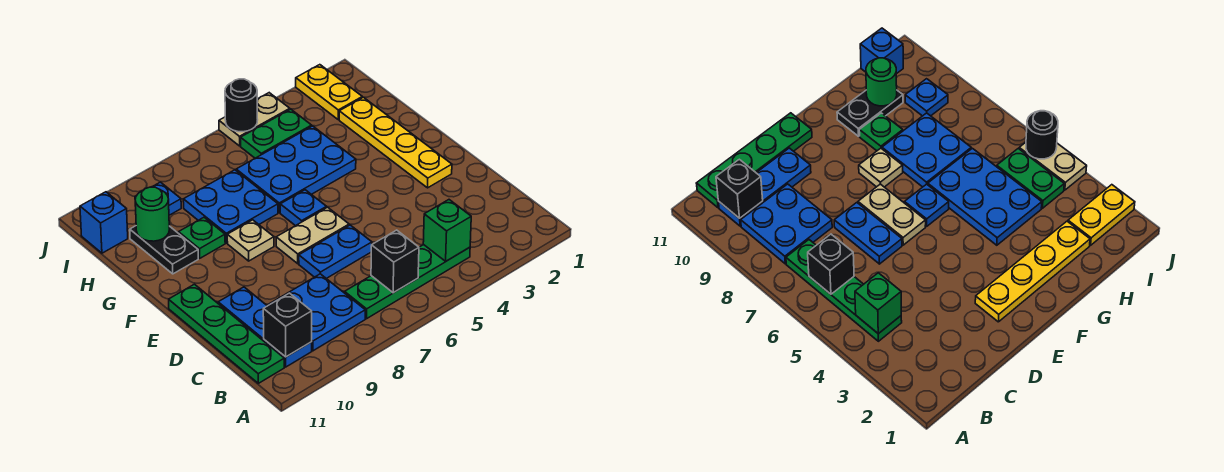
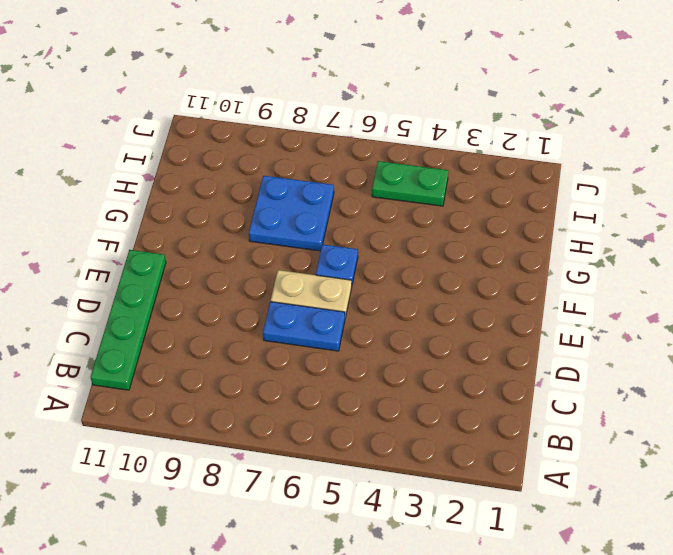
none -> green 1x4 plate [345,245,470,319]
none -> blue 2x2 plate [268,274,365,351]
none -> blue 1x3 plate [218,287,312,367]

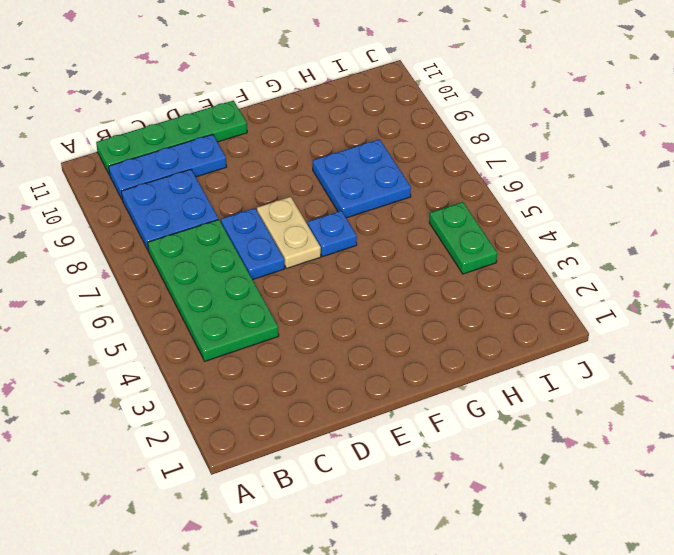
green 2x4 plate [148,220,279,361] -> green 1x4 plate [345,245,470,319]
none -> yellow 1x4 plate [339,97,452,188]
none -> tan 1x1 plate [227,220,274,261]
none -> blue 2x3 plate [236,126,356,213]

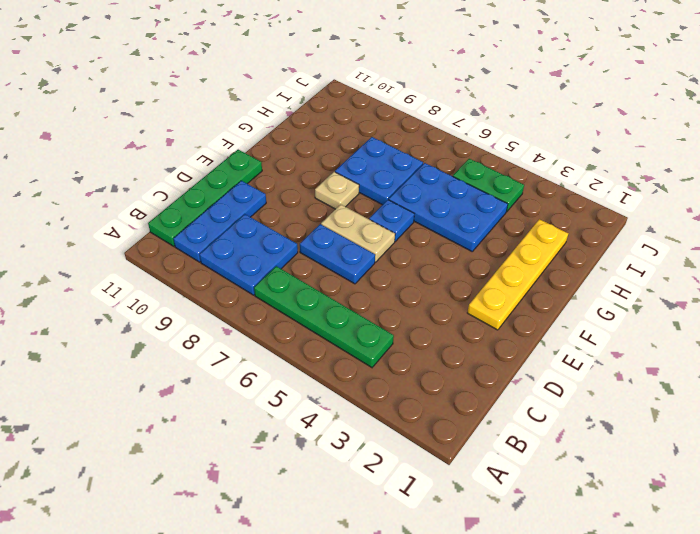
none -> green 1x1 plate [179,218,225,258]
none -> black 1x2 plate [130,226,198,274]
none -> yellow 1x2 plate [296,65,362,120]

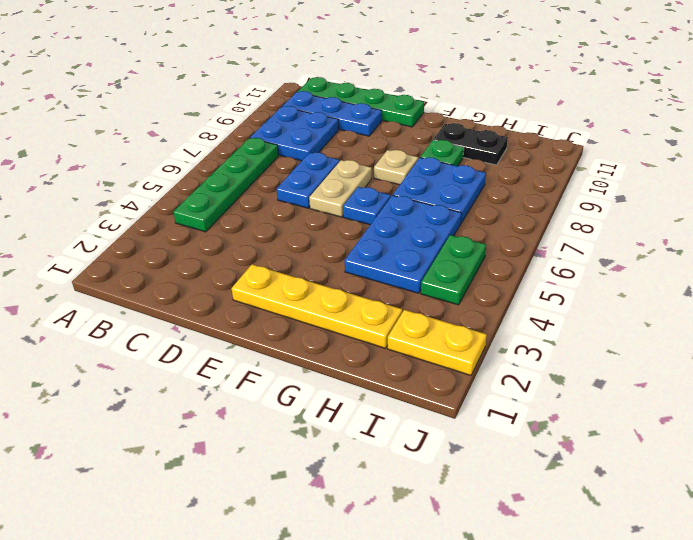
none -> blue 1x1 plate [135,182,181,215]
none -> blue 1x1 brick [80,192,128,253]
none -> tan 1x2 plate [219,93,290,146]

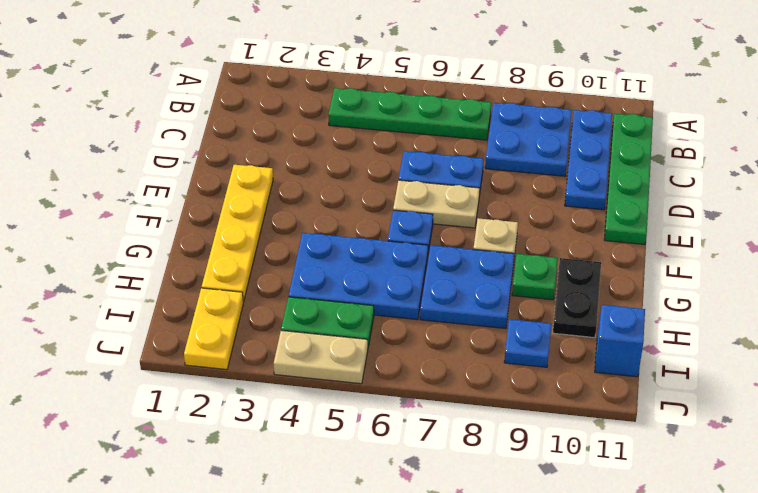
none -> green 1x1 brick [423,200,471,261]
none -> black 1x1 brick [371,230,419,293]
none -> black 1x1 brick [263,293,312,357]

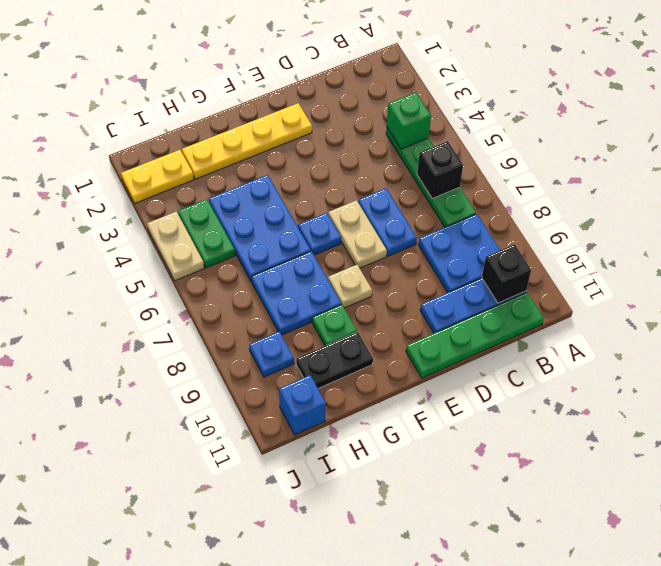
none -> green 1x1 round brick [135,187,169,241]
none -> black 1x1 round brick [225,79,258,132]

